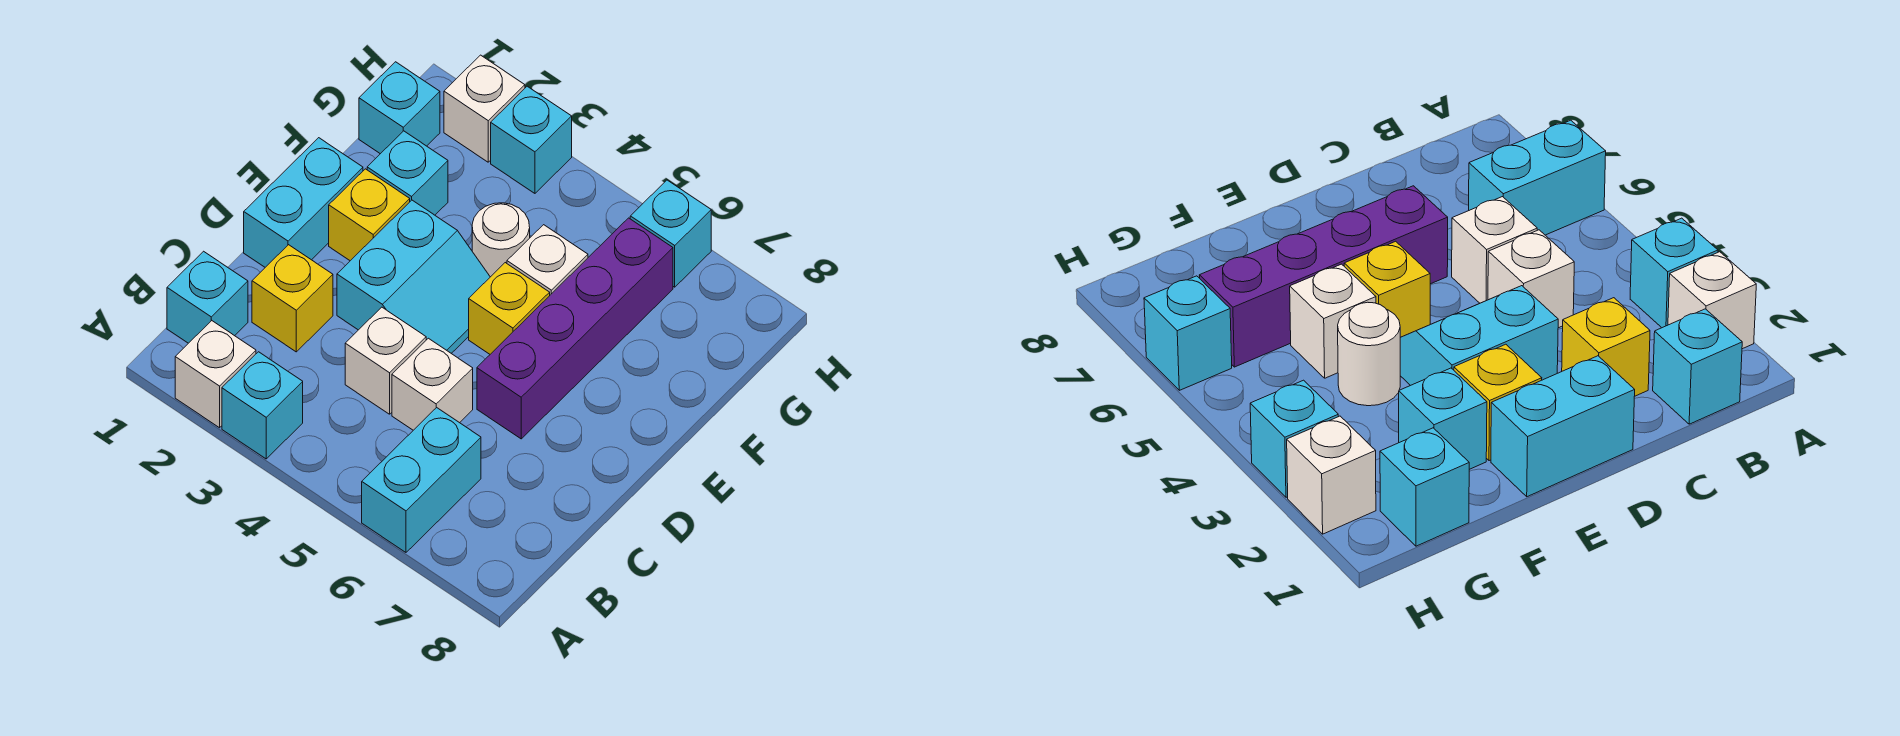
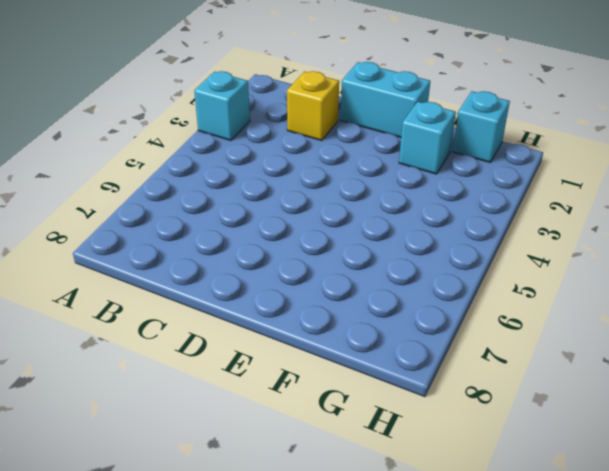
none -> white 1x1 brick [175,321,256,428]
none -> cyan 1x2 brick [362,408,481,552]
none -> cyan 1x1 brick [167,251,248,343]

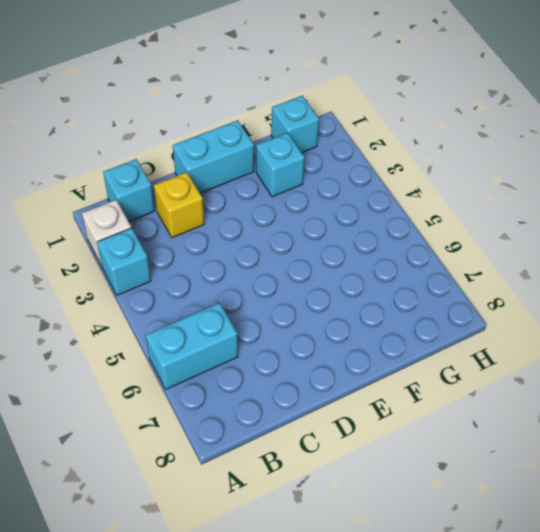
none -> white 1x1 brick [345,307,426,414]
none -> white 1x1 brick [392,338,473,430]
none -> cyan 2x2 slope [337,200,490,353]

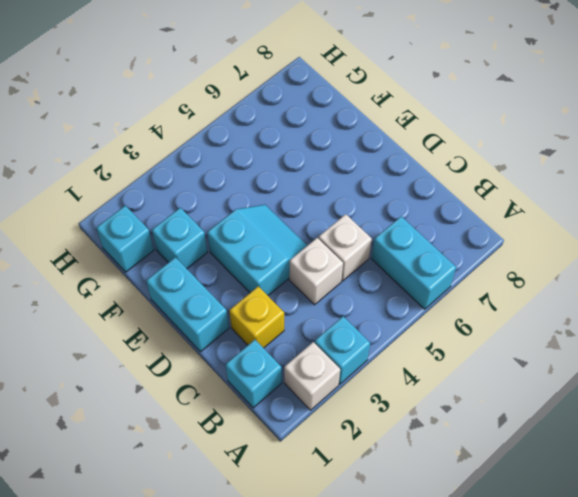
none -> purple 1x4 brick [477,218,673,439]
none -> yellow 1x1 brick [329,169,410,261]
none -> yellow 1x1 brick [469,263,550,354]

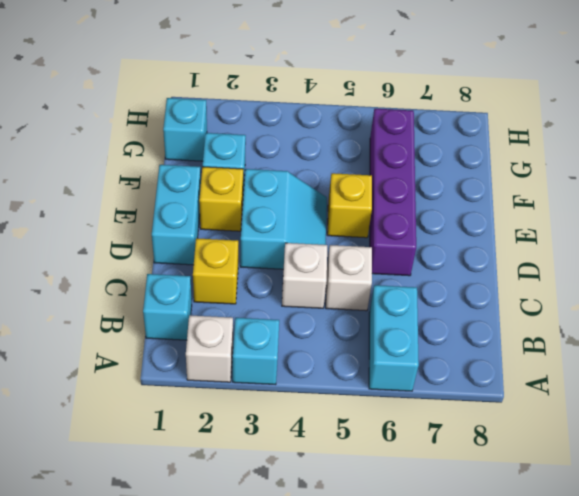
none -> white 1x1 round brick [472,203,530,277]
none -> white 1x1 brick [507,225,588,295]
none -> white 1x1 brick [444,55,525,162]

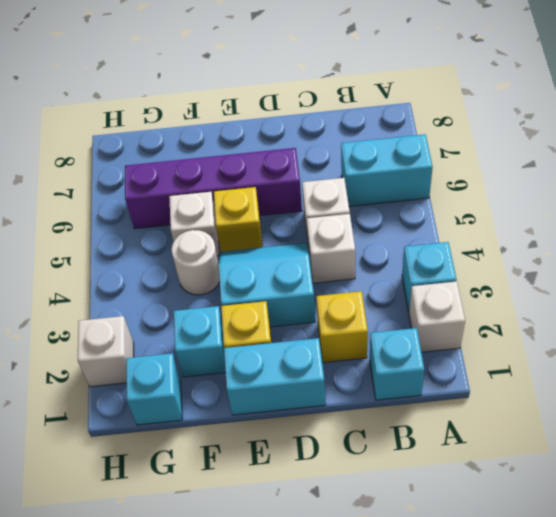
none -> cyan 1x1 brick [491,86,572,193]
none -> cyan 1x1 brick [630,180,711,287]

